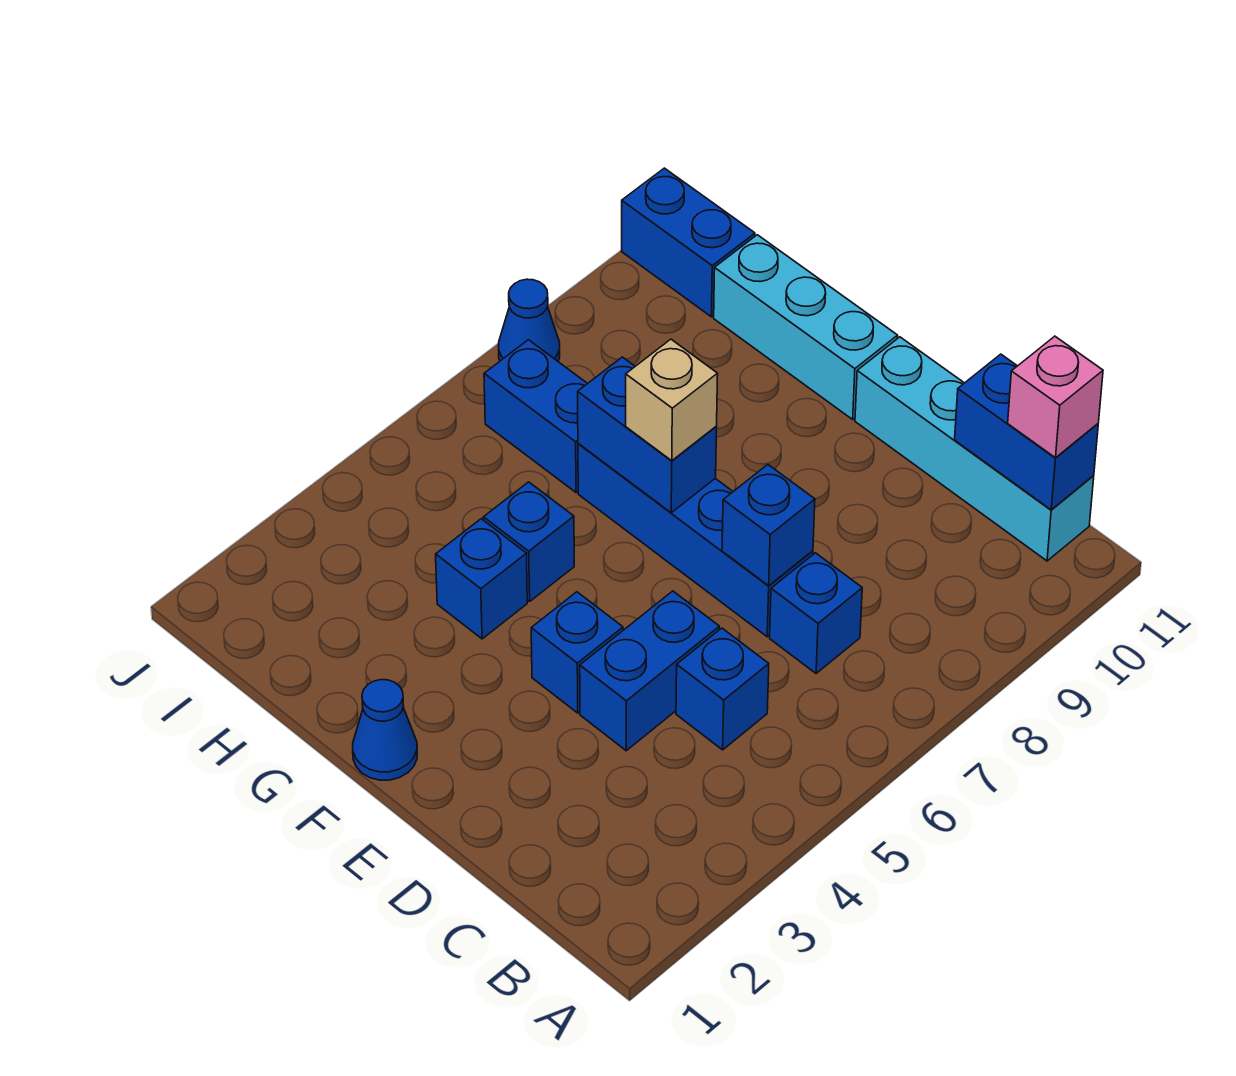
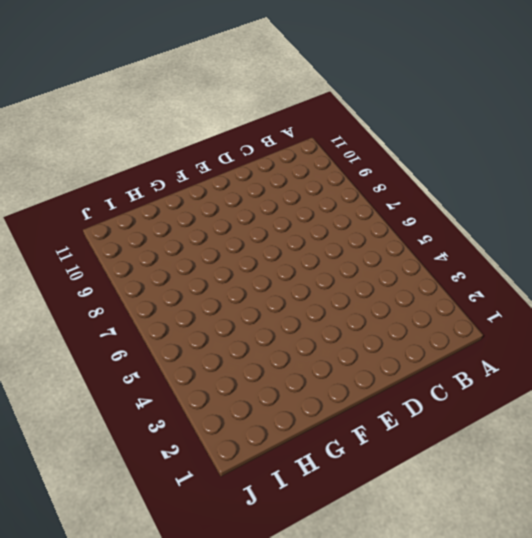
none -> cyan 1x4 brick [855,337,1094,561]
none -> blue 1x1 brick [676,628,769,750]
none -> blue 1x1 brick [770,553,862,673]

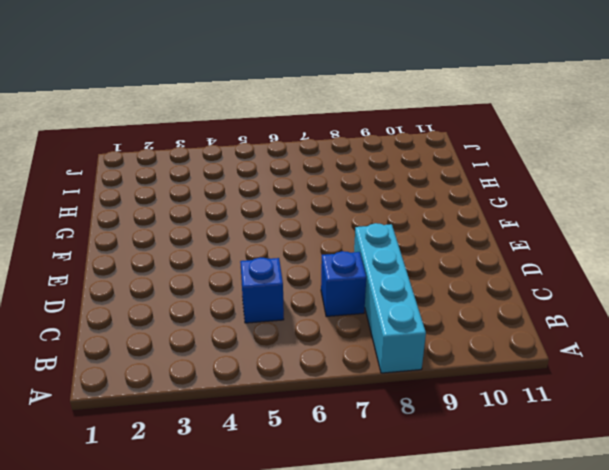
cyan 1x4 brick [354,223,426,373] -> cyan 1x4 brick moved to [855,337,1094,561]
none -> blue 1x2 brick [580,591,719,751]
none -> blue 1x4 brick [578,444,813,637]
none -> blue 1x1 brick [531,592,623,713]

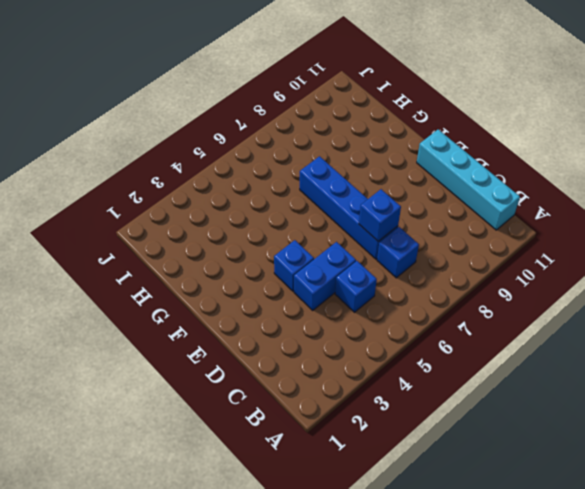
none -> blue 1x1 cone [353,680,417,780]
none -> cyan 1x3 brick [714,235,898,419]
none -> blue 1x1 brick [436,519,527,639]

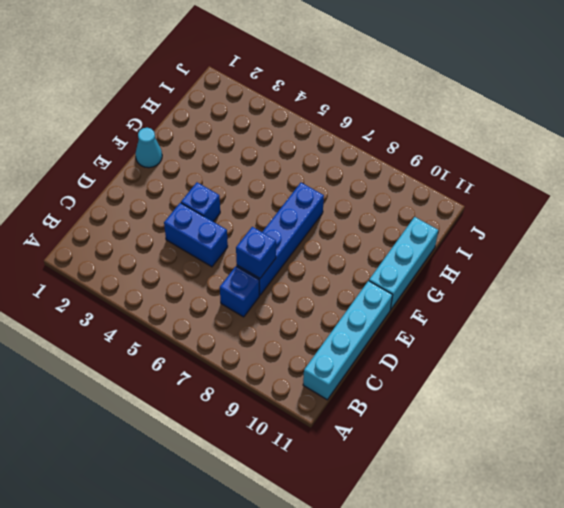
cyan 1x1 cone [135,128,162,168] -> blue 1x1 cone [353,680,417,780]
none -> blue 1x1 brick [676,628,769,750]
none -> blue 1x1 brick [436,519,527,639]
none -> blue 1x1 brick [483,482,574,601]

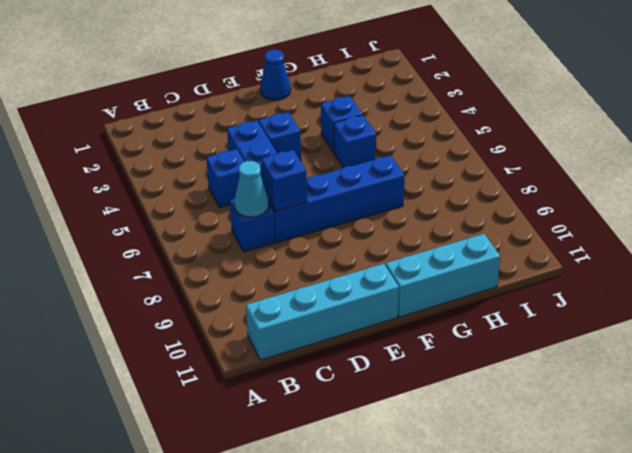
cyan 1x1 cone [234,161,269,217] -> none
none -> blue 1x2 brick [484,340,588,492]
none -> blue 1x2 brick [622,168,755,317]
none -> blue 1x1 cone [499,279,560,361]

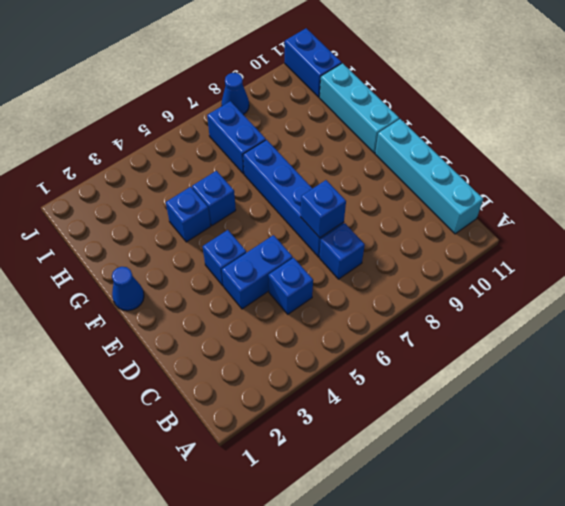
none -> blue 1x2 brick [955,354,1098,510]
none -> blue 1x2 brick [578,357,717,513]
none -> pink 1x1 brick [1008,336,1103,458]

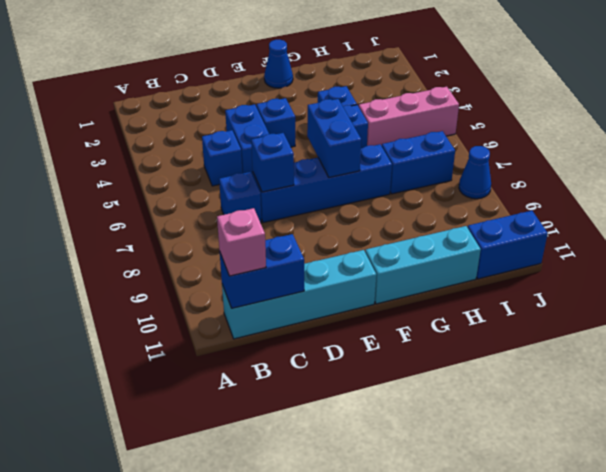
blue 1x2 brick [307,99,361,178] -> blue 1x2 brick turned to [578,357,717,513]
pink 1x3 brick [359,87,459,146] -> none
none -> tan 1x1 brick [626,339,718,461]

